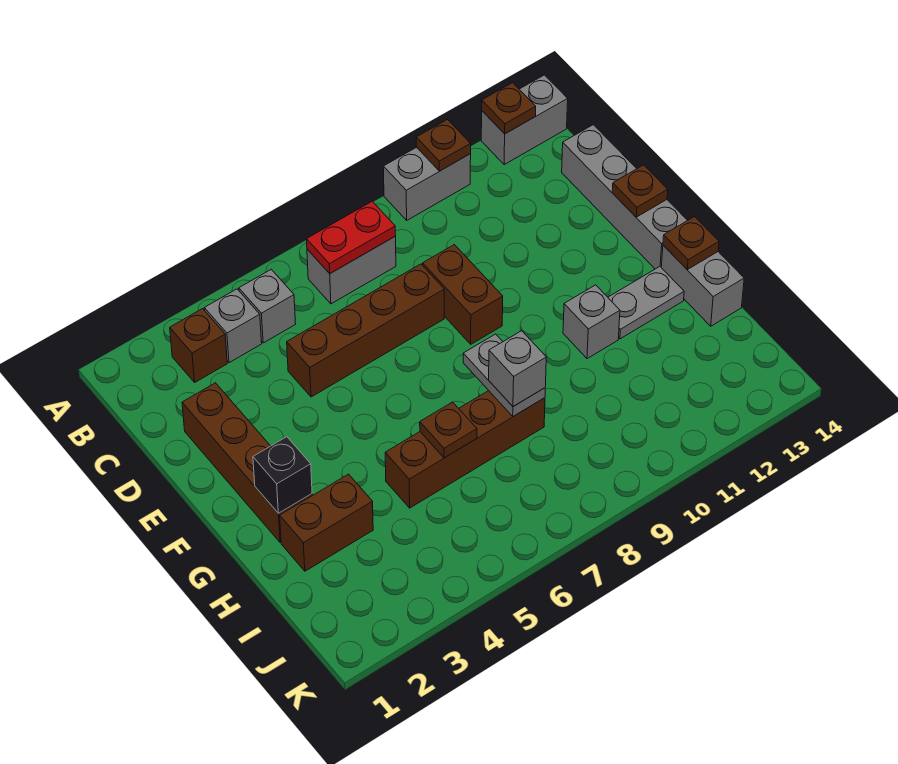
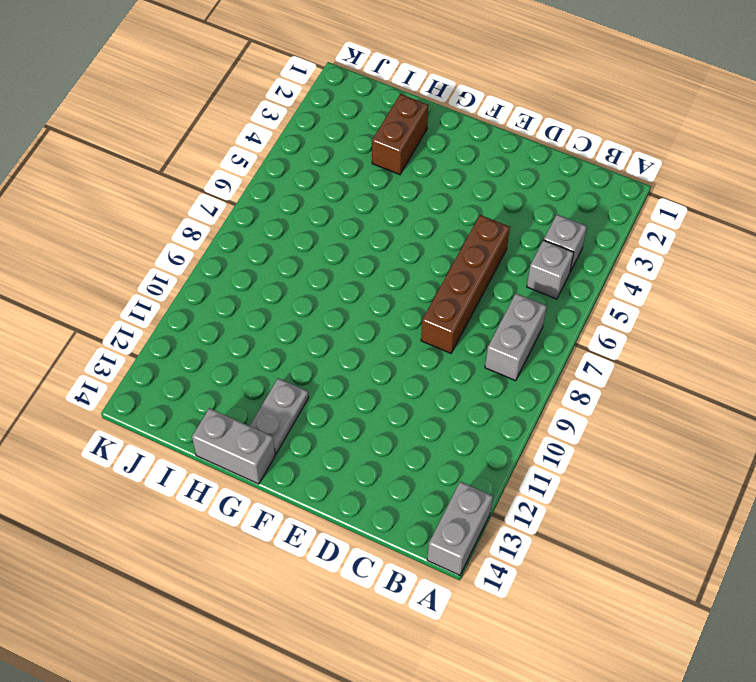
none -> grey 1x2 brick [383,147,471,220]
none -> brown 1x1 brick [170,309,227,382]
none -> grey 1x4 brick [562,125,688,269]

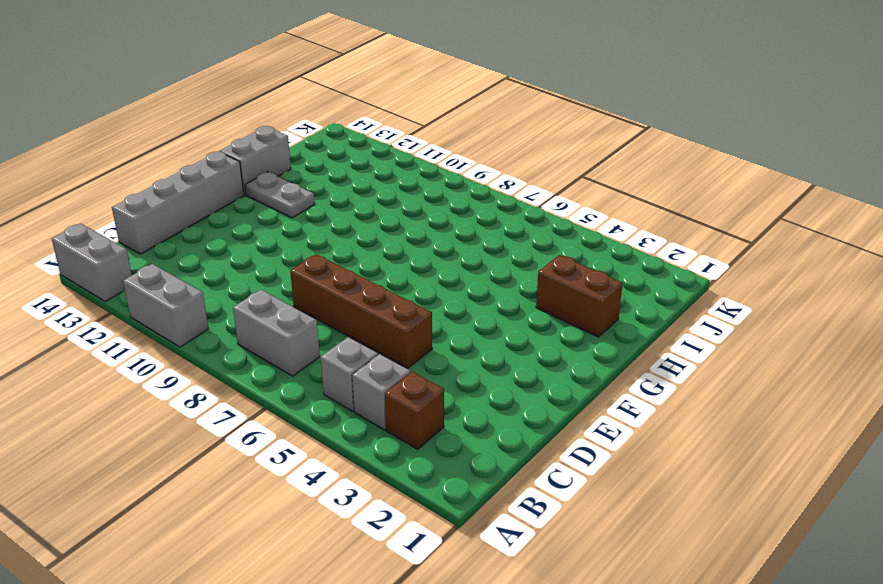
none -> brown 1x4 brick [182,383,312,543]
none -> brown 1x2 brick [423,245,503,344]
none -> grey 1x1 brick [563,285,620,359]

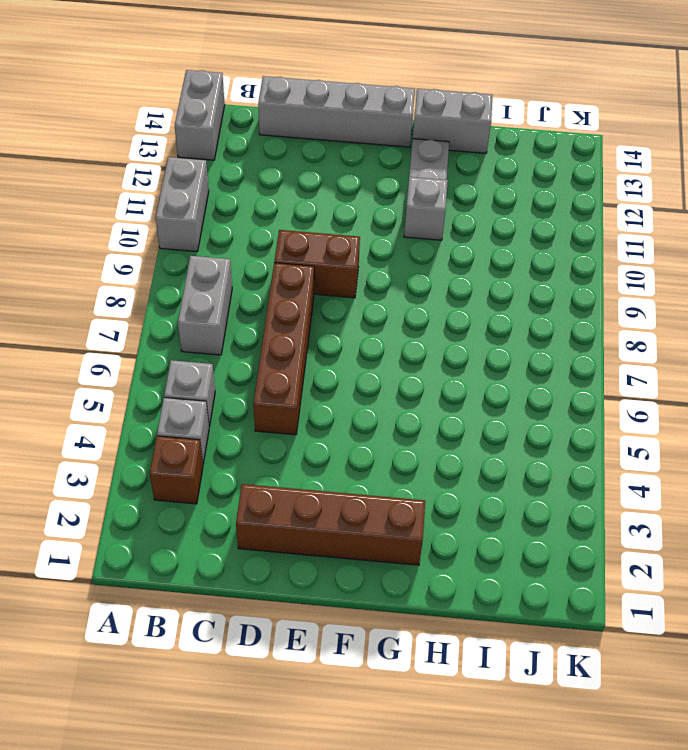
none -> brown 1x2 brick [280,474,373,571]
none -> brown 1x4 brick [385,391,545,508]
none -> brown 1x1 plate [416,120,471,171]

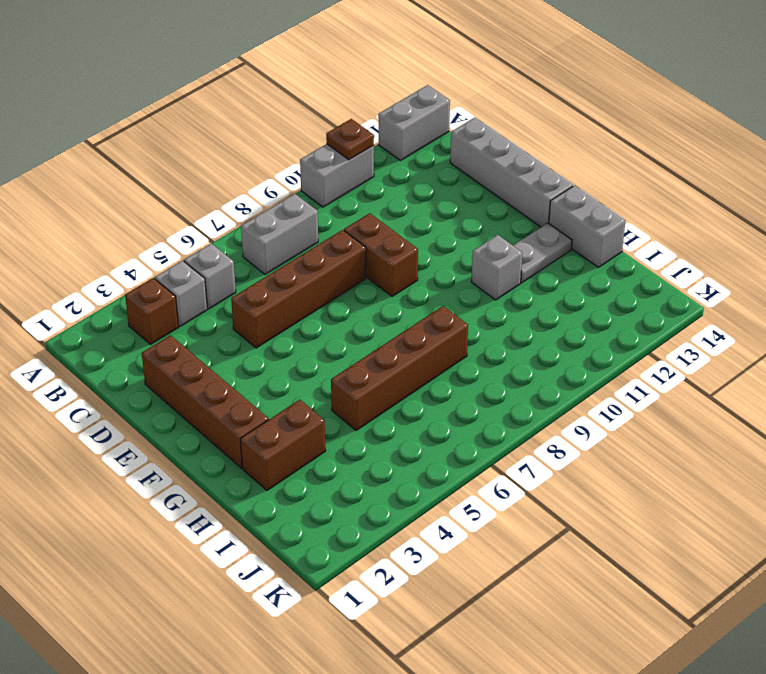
none -> brown 1x1 plate [482,83,536,134]
none -> red 1x2 plate [307,201,396,273]
none -> brown 1x1 plate [612,165,668,217]

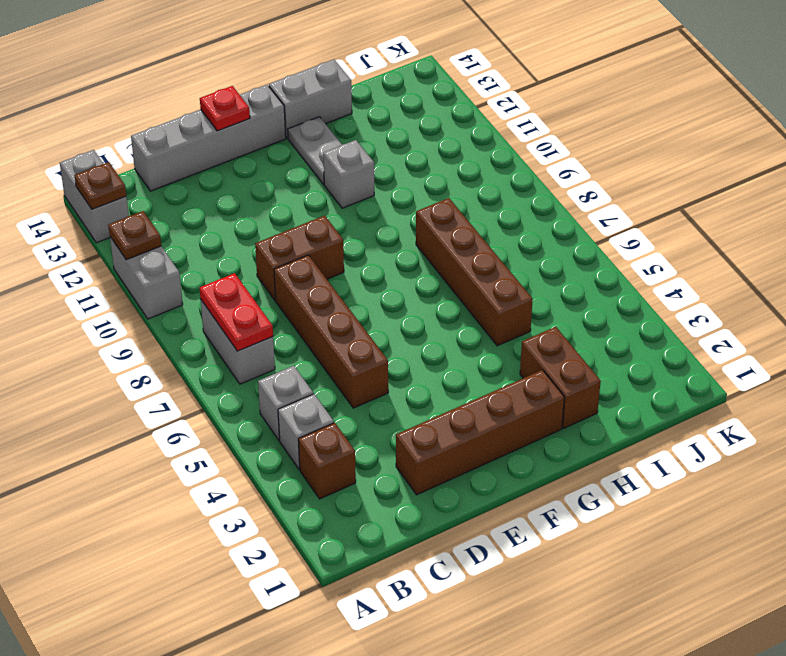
red 1x1 plate [200,86,250,131] -> brown 1x1 plate [612,165,668,217]
none -> black 1x1 brick [253,437,312,513]
none -> grey 1x2 plate [463,334,545,416]
none -> brown 1x1 plate [663,217,719,270]

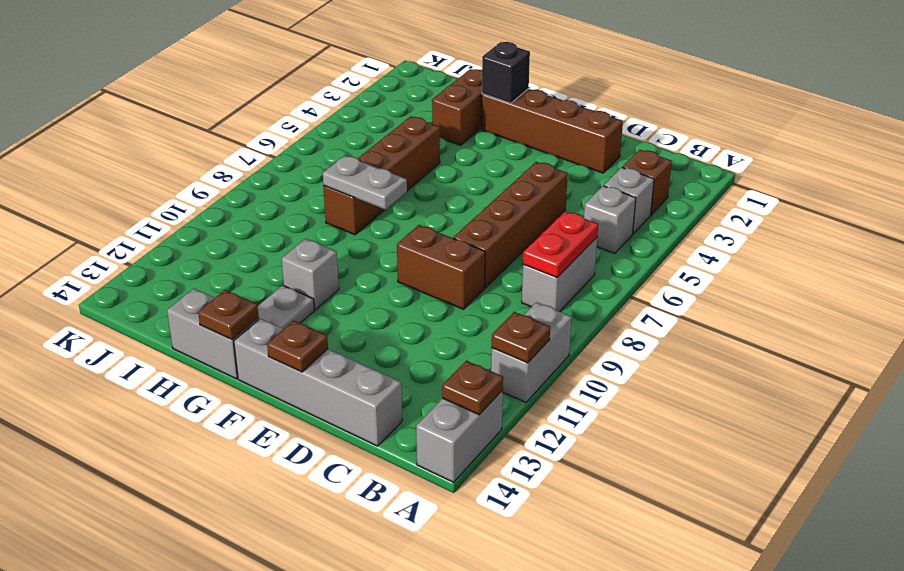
none -> brown 1x1 plate [420,402,477,458]
none -> grey 1x1 brick [489,331,546,407]

